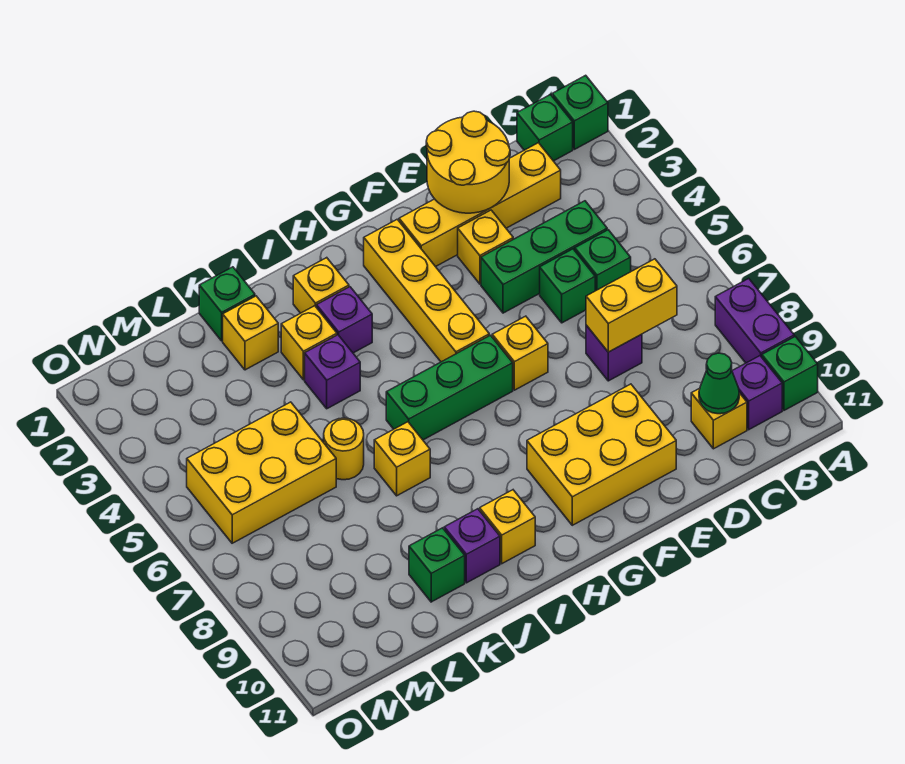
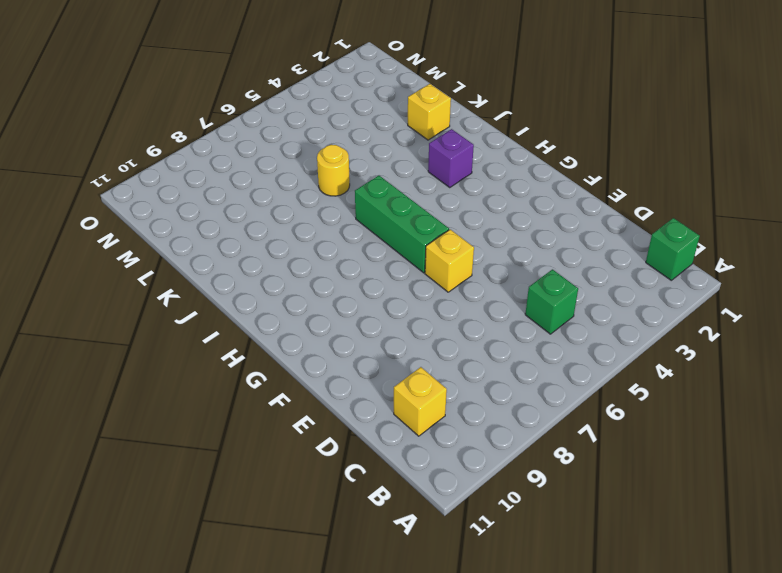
none -> green 1x1 brick [552,75,608,149]
none -> purple 1x2 brick [715,278,794,363]
none -> green 1x1 brick [762,336,818,410]
none -> purple 1x1 brick [732,356,782,430]

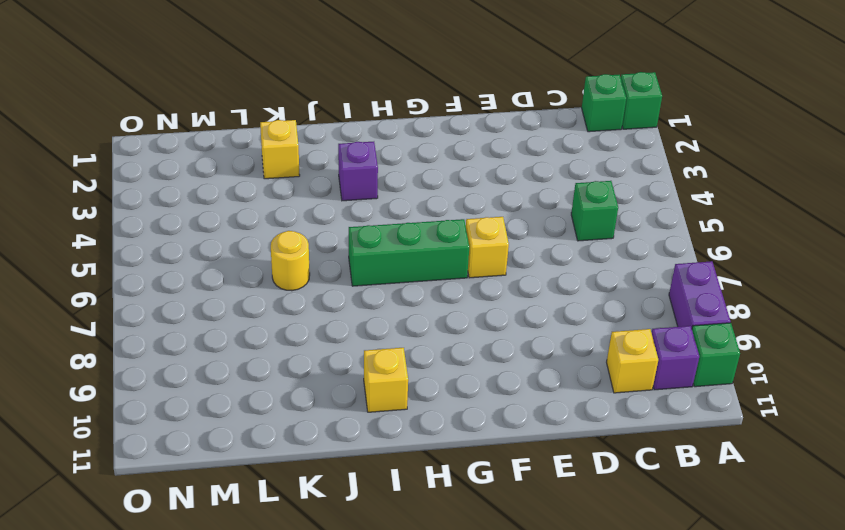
none -> yellow 1x4 brick [399,143,561,267]
none -> green 1x3 brick [481,201,607,313]
none -> green 1x1 brick [540,249,595,323]
none -> purple 1x1 brick [586,325,642,381]

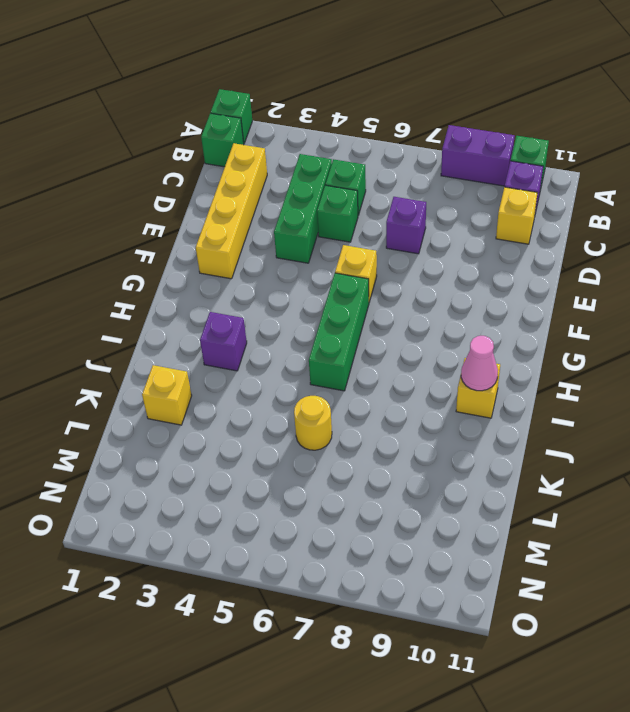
pink 1x1 cone [461,336,498,391] -> none
none -> yellow 1x1 brick [458,210,513,284]
none -> yellow 2x3 brick [527,384,676,525]
none -> yellow 1x4 brick [364,219,489,362]
none -> yellow 1x1 brick [293,258,349,313]

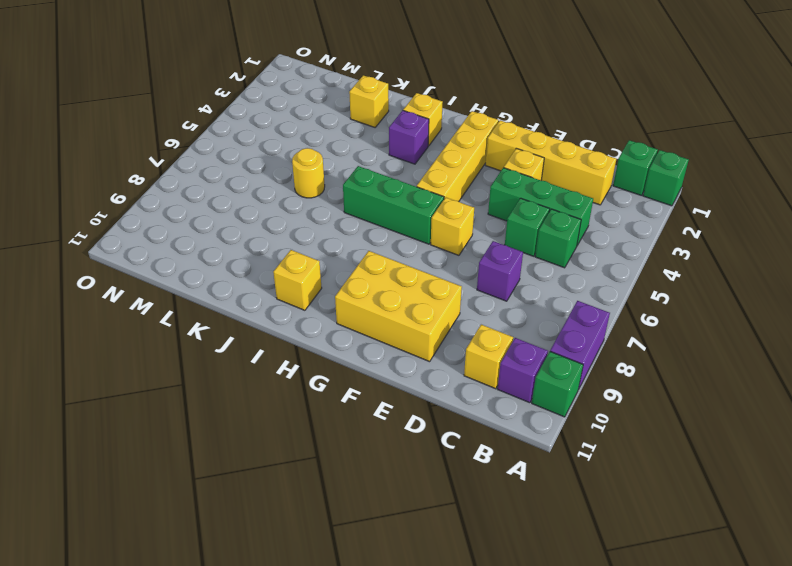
none -> yellow 1x1 brick [281,306,337,380]
none -> purple 1x1 brick [305,335,360,409]
none -> yellow 1x1 brick [374,422,430,496]
none -> purple 1x1 brick [444,509,500,583]

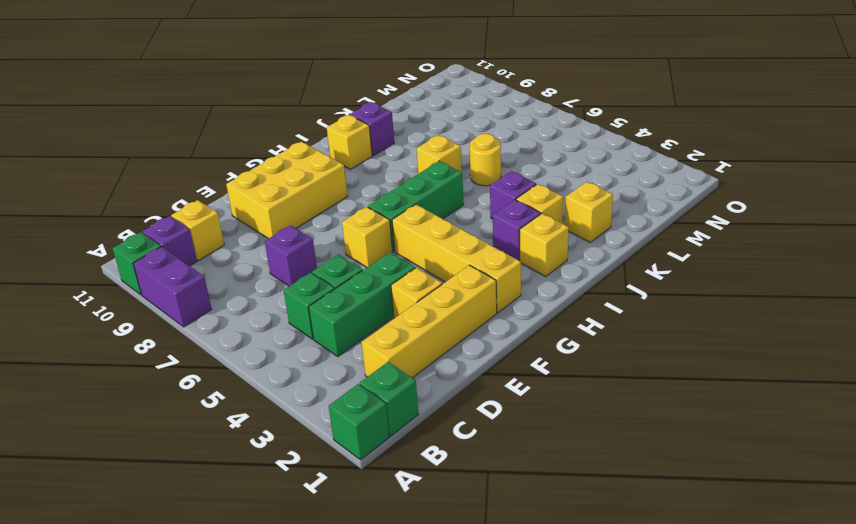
none -> green 1x1 brick [199,267,255,341]
none -> green 1x1 brick [409,528,465,602]
none -> yellow 2x3 brick [187,402,336,543]
none -> yellow 1x2 brick [586,259,677,352]

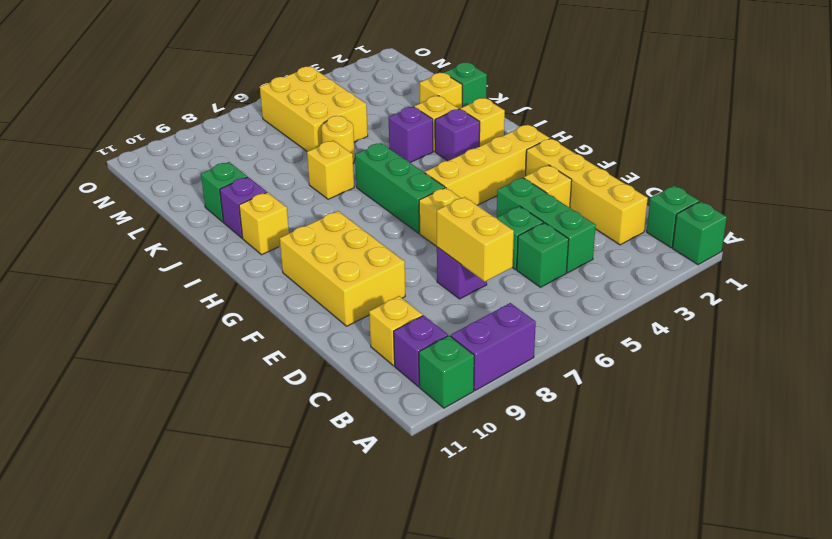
none -> green 1x1 cone [699,353,739,414]
none -> yellow 2x2 round brick [426,111,510,213]

